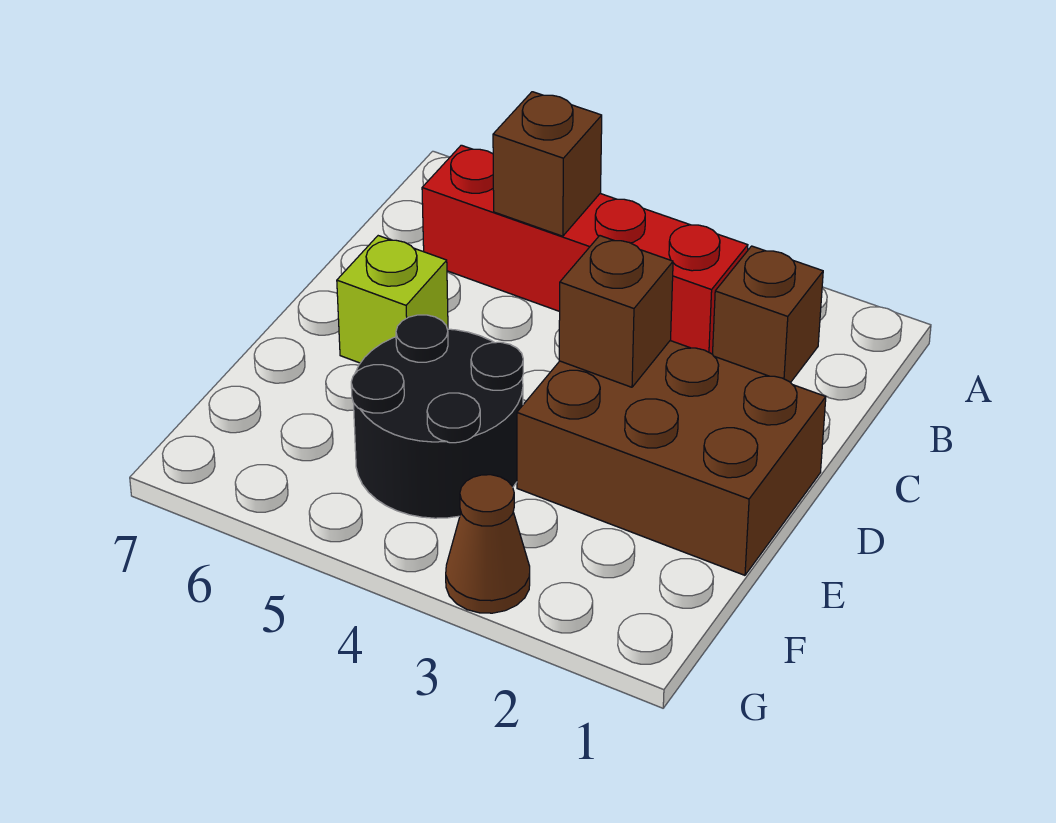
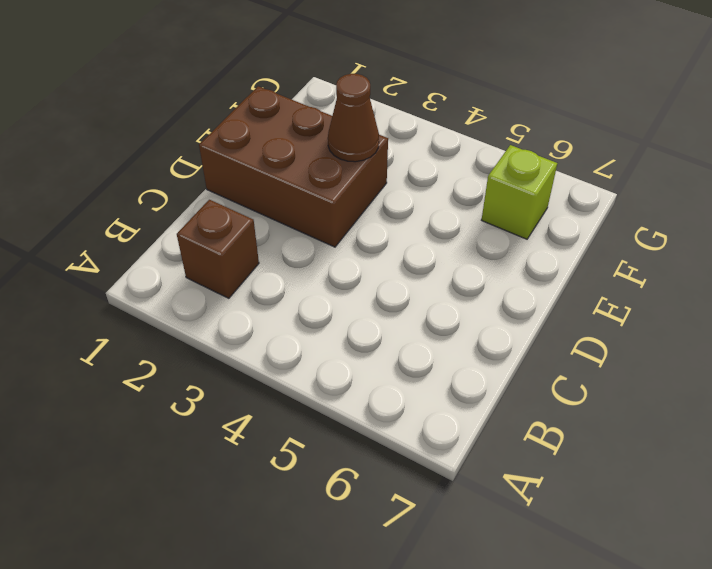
brown 1x1 cone [328,74,379,162] -> brown 1x1 cone moved to [446,475,530,613]
lime 1x1 brick [482,145,557,239] -> lime 1x1 brick moved to [337,236,448,363]
none -> red 1x4 brick [422,145,748,354]
none -> black 2x2 round brick [351,315,523,518]

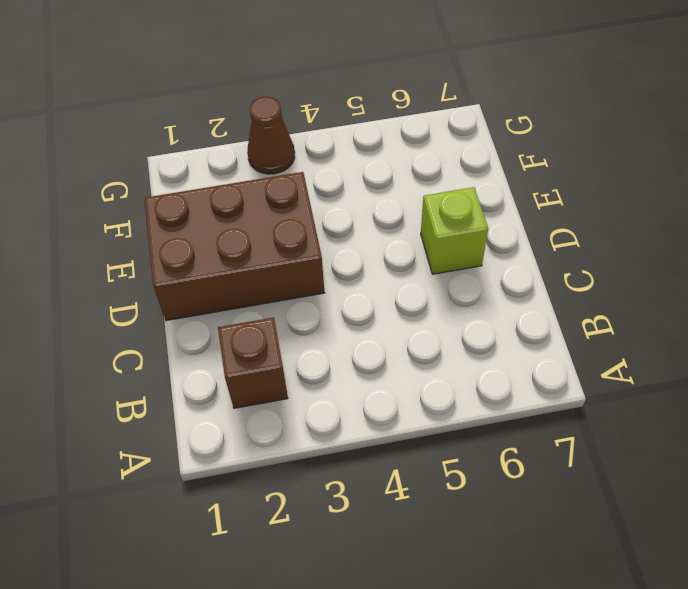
none -> red 1x4 brick [422,145,748,354]
none -> black 2x2 round brick [351,315,523,518]

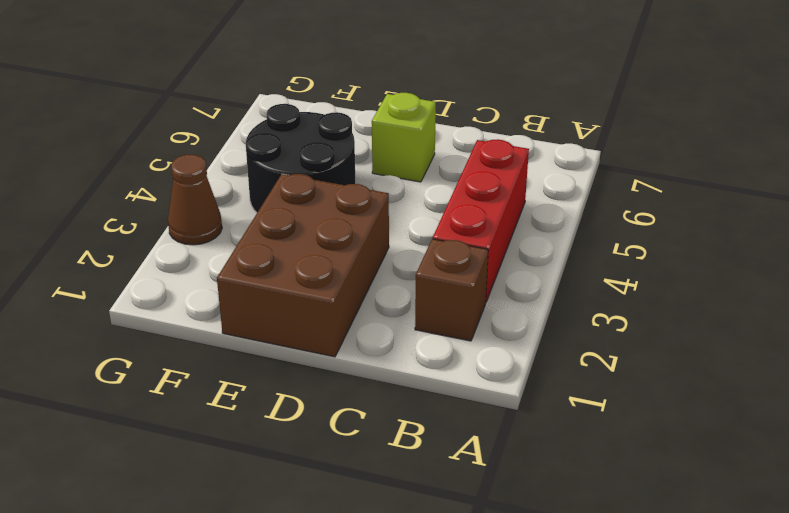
red 1x3 brick [433,139,529,301] -> red 1x4 brick [422,145,748,354]
none -> brown 1x1 brick [493,92,602,236]
none -> brown 1x1 brick [559,236,673,387]

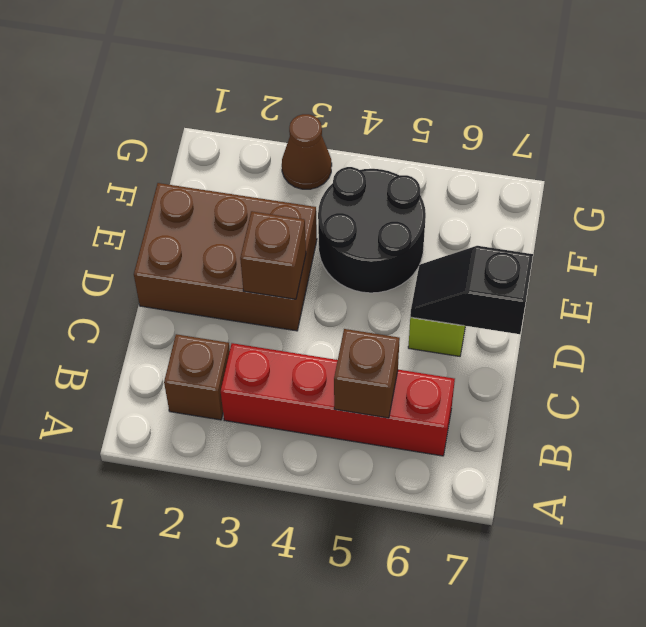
black 1x2 slope [410,246,533,334] -> none

